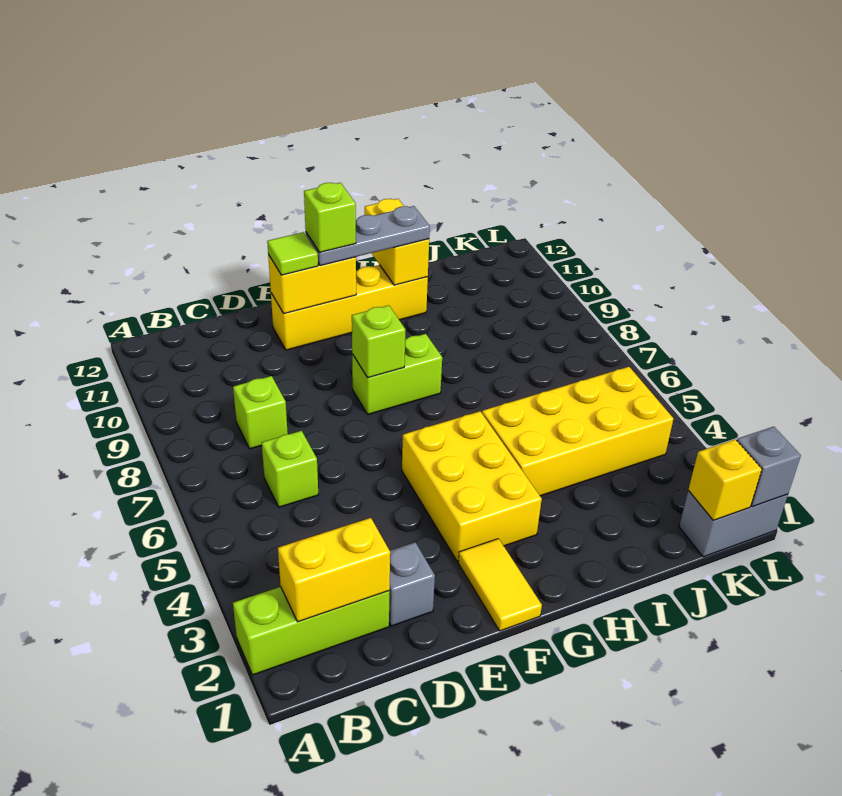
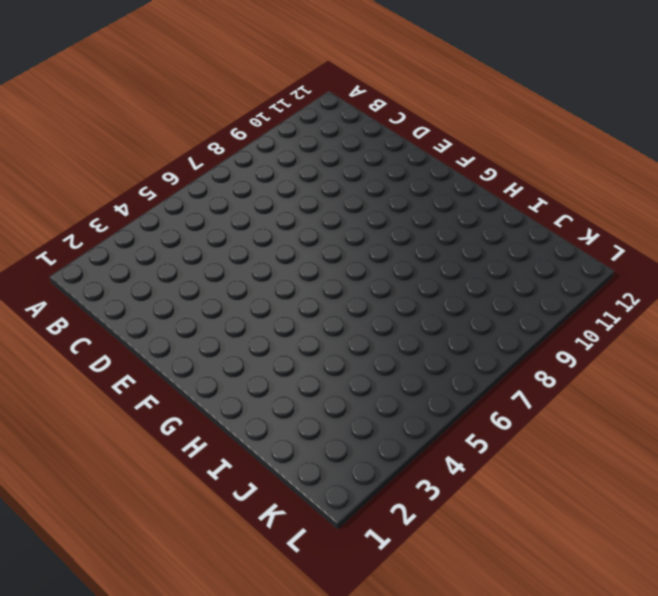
none -> lime 1x3 brick [233,587,390,675]
none -> lime 1x1 brick [262,431,318,507]
none -> lime 1x1 brick [233,376,288,449]

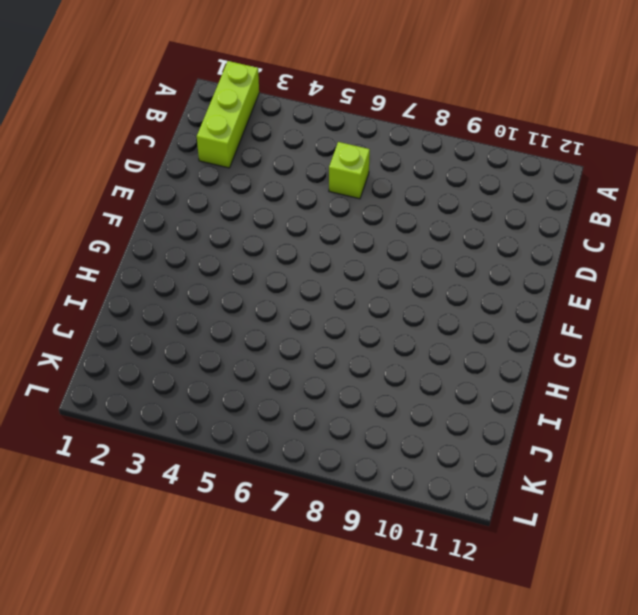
none -> lime 1x1 brick [233,376,288,449]
none -> grey 1x1 brick [389,542,435,626]
none -> yellow 1x4 brick [271,265,428,350]

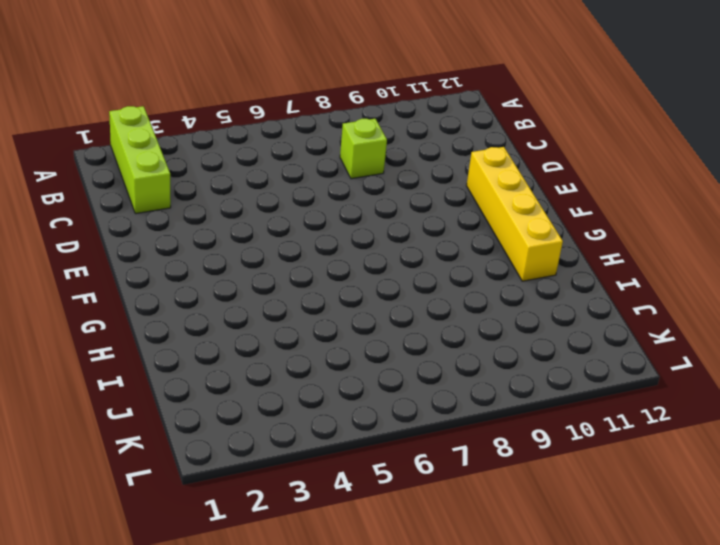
none -> lime 1x1 brick [262,431,318,507]
none -> grey 1x1 brick [389,542,435,626]
none -> yellow 1x2 tile [458,539,542,631]

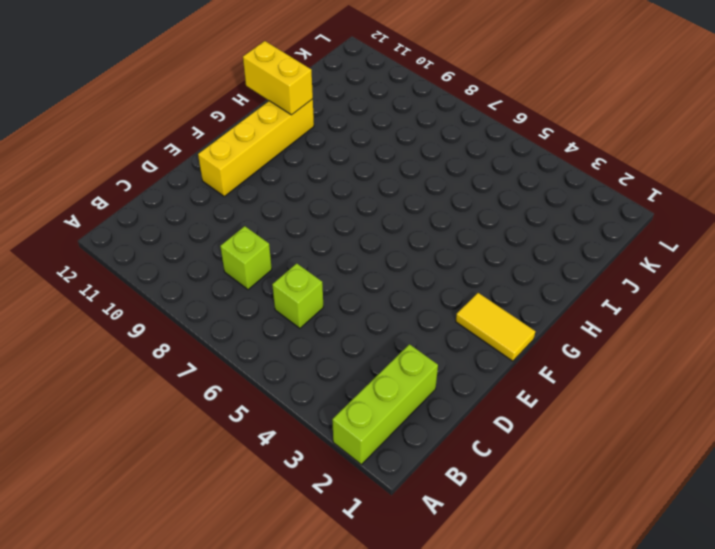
none -> grey 1x1 brick [389,542,435,626]
none -> yellow 2x3 brick [402,411,542,562]
none -> lime 1x2 brick [352,334,442,414]

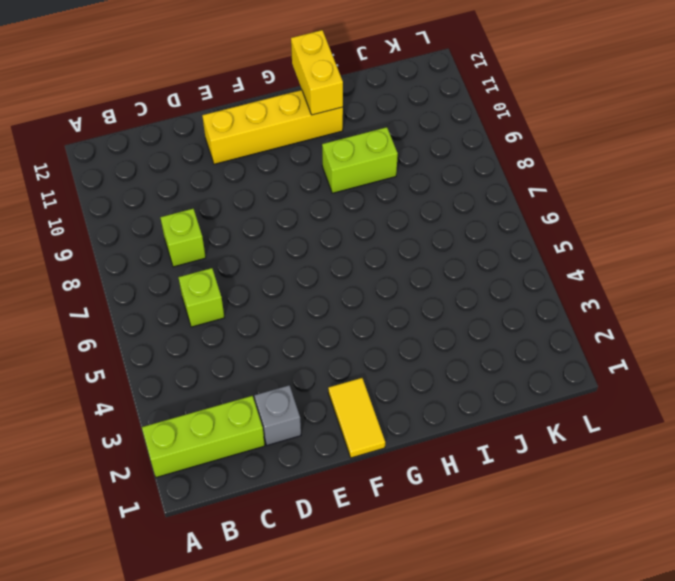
lime 1x2 brick [322,127,398,193] -> lime 1x2 brick moved to [352,334,442,414]
none -> yellow 2x3 brick [402,411,542,562]
none -> yellow 2x4 brick [482,367,673,496]
none -> grey 1x2 brick [679,490,788,557]

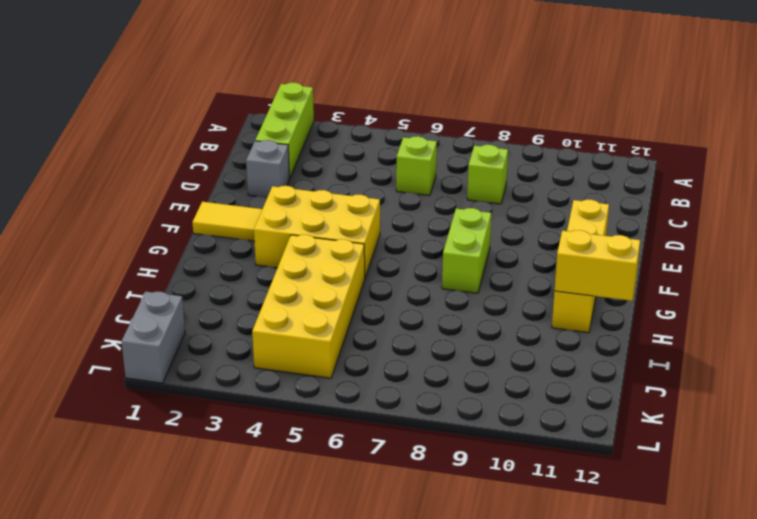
none -> yellow 1x2 brick [278,518,390,622]
none -> yellow 1x2 brick [268,255,356,314]
none -> lime 1x1 brick [352,305,405,378]

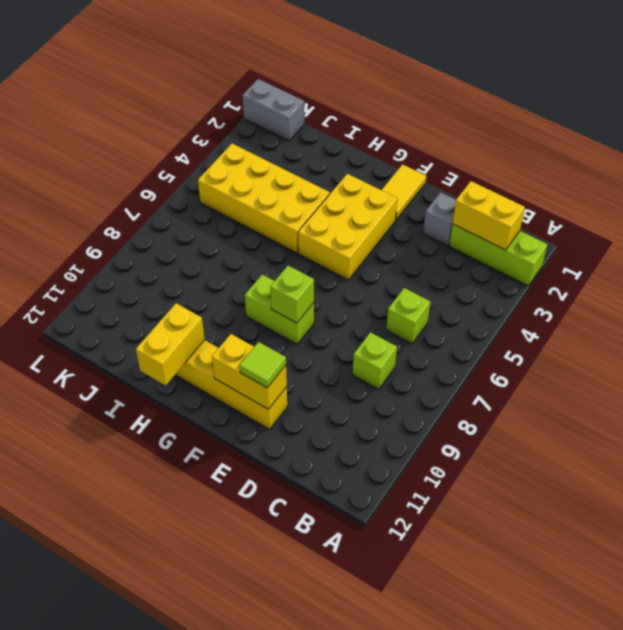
none -> yellow 1x1 brick [688,439,762,520]
none -> grey 1x1 brick [737,427,801,507]
none -> grey 1x3 plate [306,206,430,266]

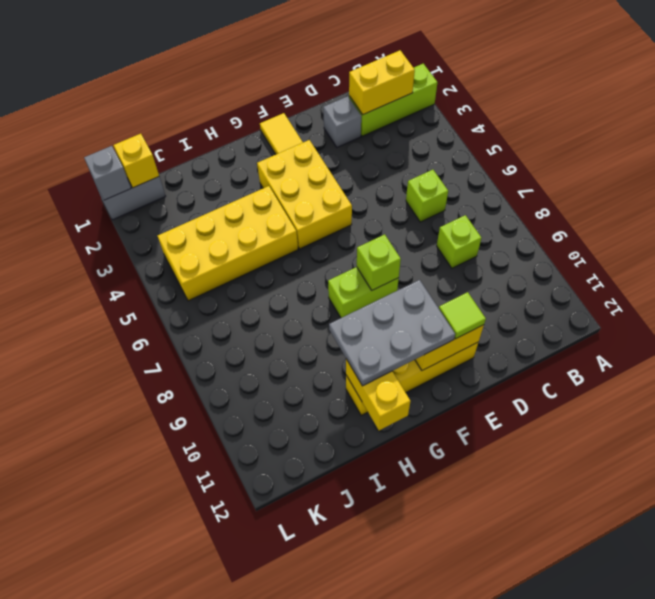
grey 2x3 plate [329,280,455,386] -> grey 1x3 plate [306,206,430,266]
none -> lime 1x1 brick [304,183,356,252]

